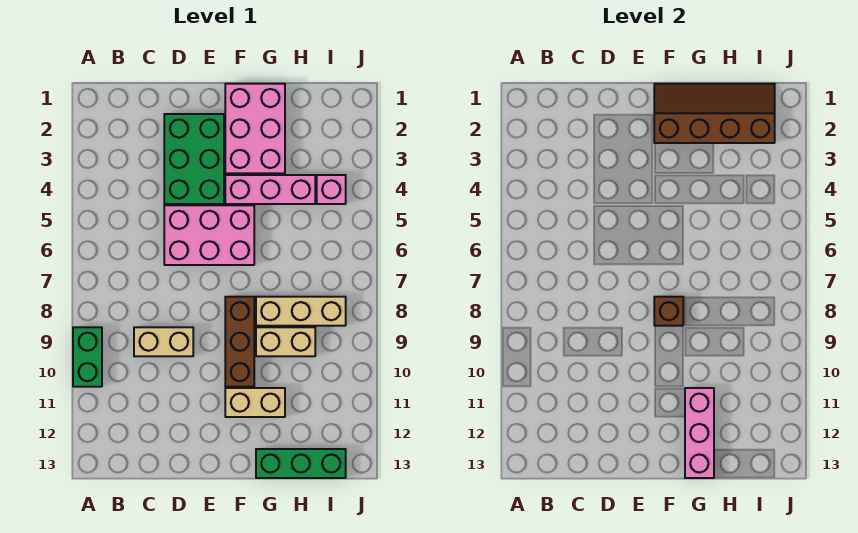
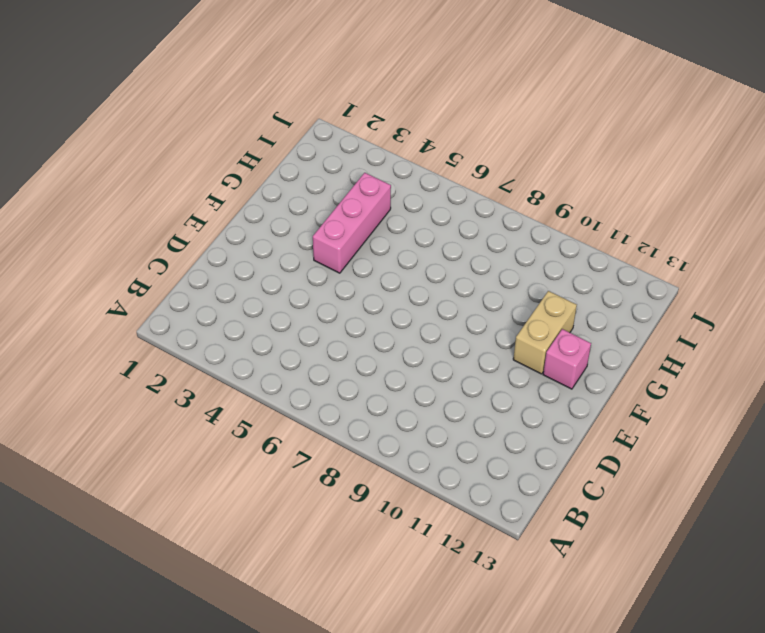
pink 1x1 brick [543,329,591,389] -> pink 1x1 brick moved to [317,175,346,204]
none -> green 1x2 brick [73,327,102,387]
none -> tan 1x2 brick [134,327,193,356]
none -> green 2x3 brick [164,114,224,204]

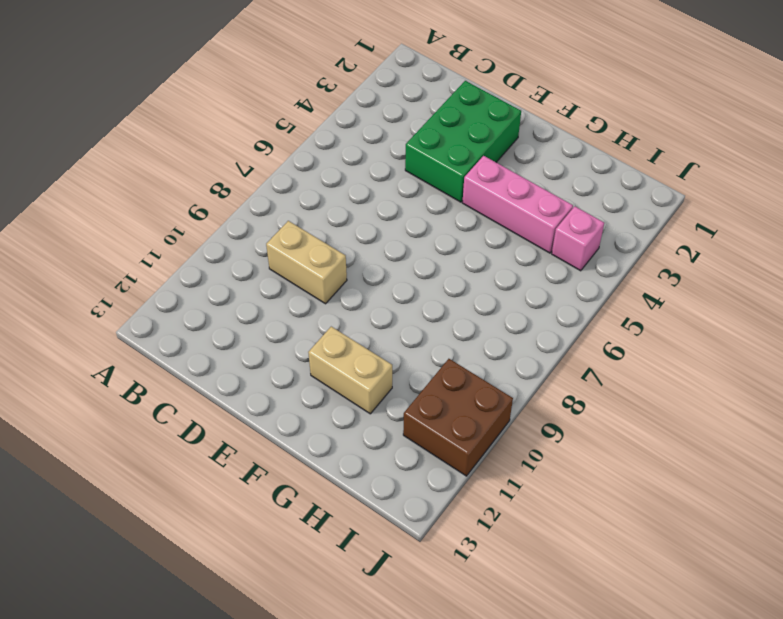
brown 2x2 brick [403,359,513,476] -> none
none -> green 1x2 brick [73,327,102,387]
none -> pink 2x3 brick [164,205,254,265]
none -> pink 2x3 brick [225,84,285,173]

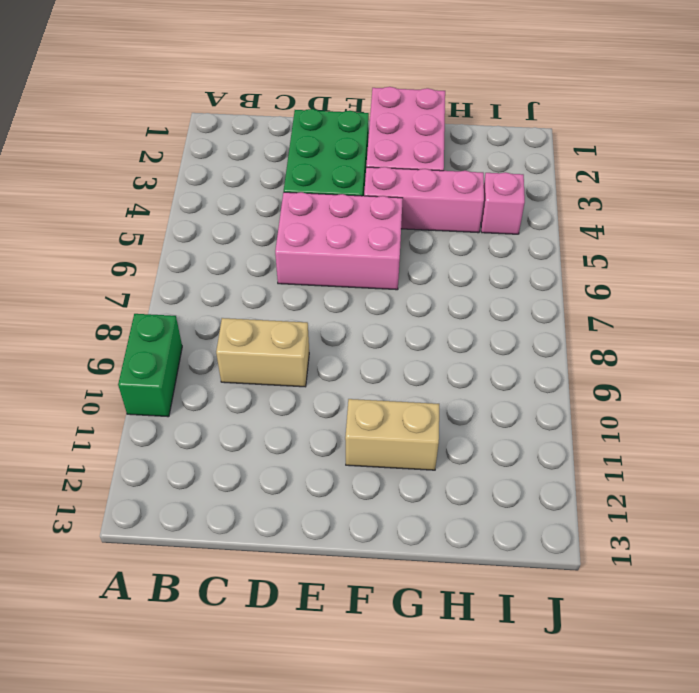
none -> brown 1x3 brick [225,297,254,387]
none -> tan 1x3 brick [256,297,346,326]
none -> tan 1x2 brick [256,327,315,356]

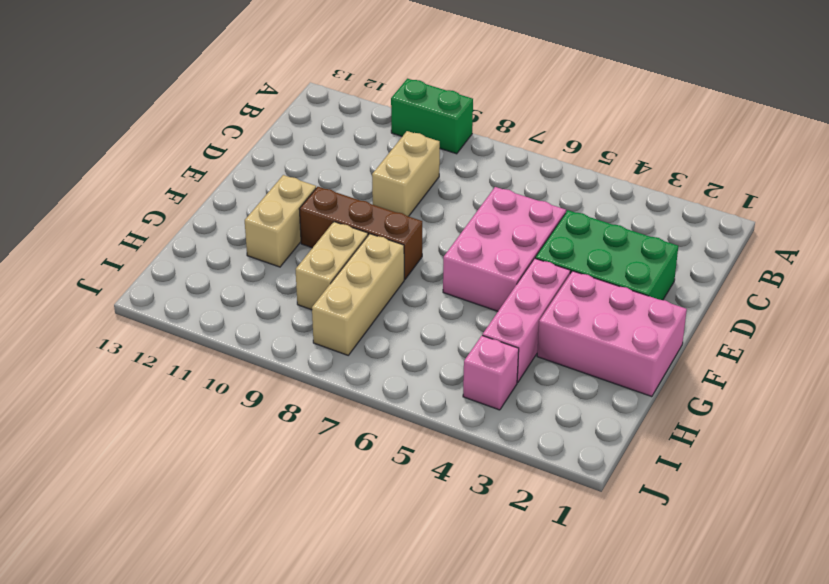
none -> green 1x3 brick [256,449,346,478]
none -> brown 2x4 slope [654,84,775,143]
none -> brown 1x1 brick [654,297,683,326]

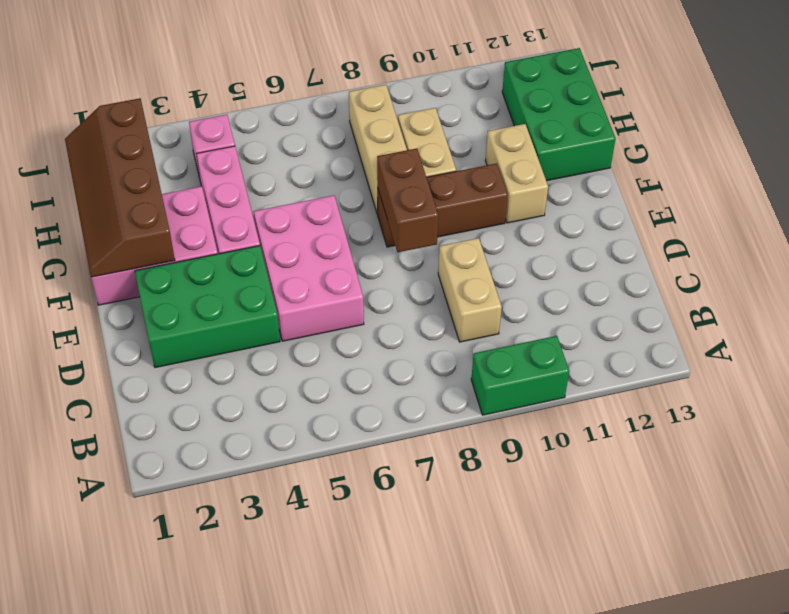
brown 1x2 brick [377,149,438,252] -> brown 1x1 brick [654,297,683,326]
green 2x3 brick [502,48,616,181] -> green 1x3 brick [256,449,346,478]
none -> pink 1x3 brick [685,388,714,478]

